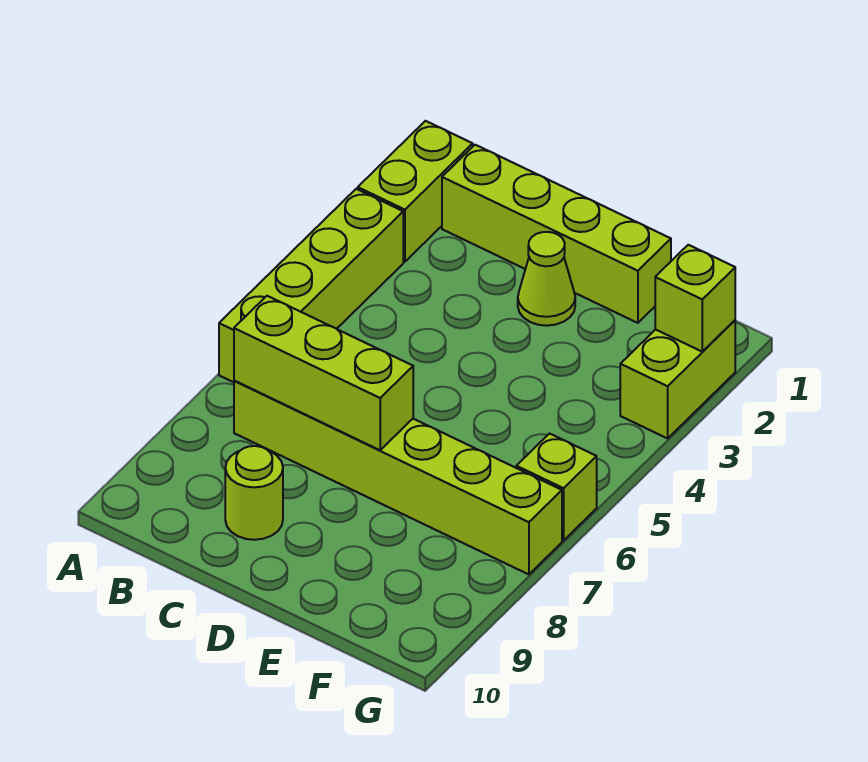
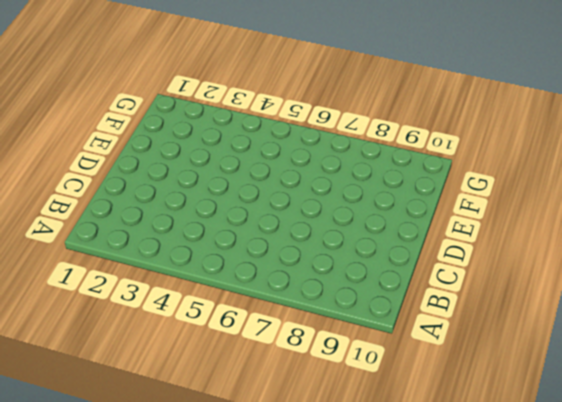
none -> lime 1x2 brick [358,121,473,262]
none -> lime 1x4 brick [219,189,403,382]

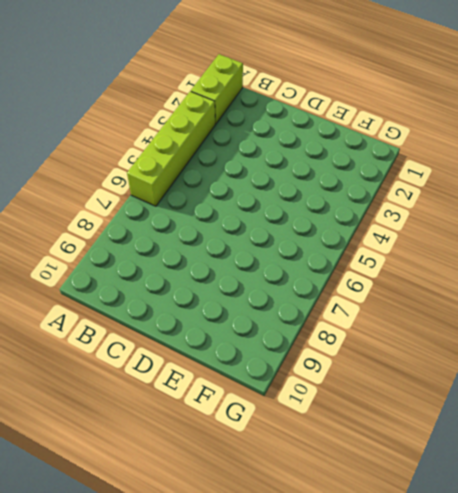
none -> lime 1x4 brick [442,145,671,323]
none -> lime 1x6 brick [234,381,562,574]

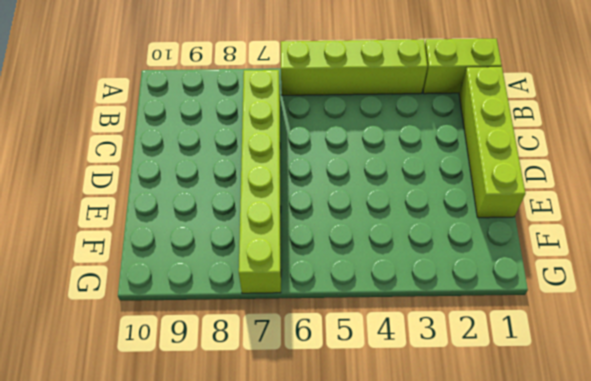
none -> lime 1x1 round brick [225,446,283,540]
none -> lime 1x1 cone [518,232,575,326]

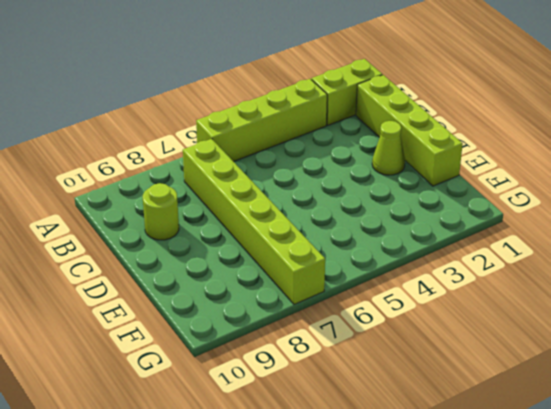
none -> lime 1x2 brick [620,320,735,438]
none -> lime 1x1 brick [516,434,597,540]

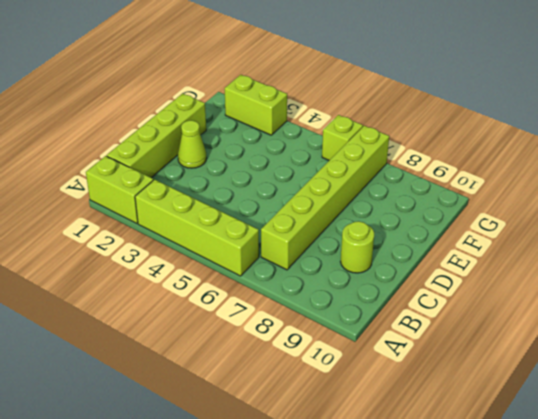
none -> lime 1x3 brick [234,296,413,450]
none -> lime 1x1 brick [655,245,735,351]

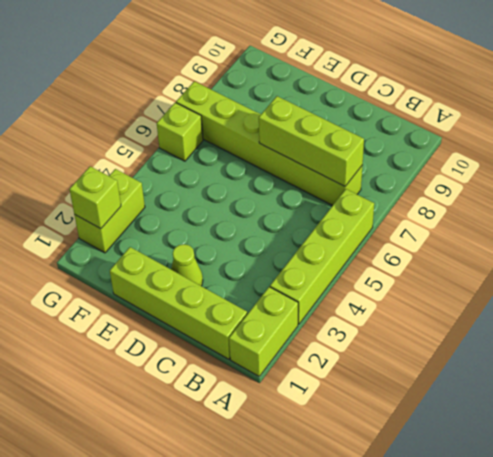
none -> lime 1x1 round brick [225,446,283,540]

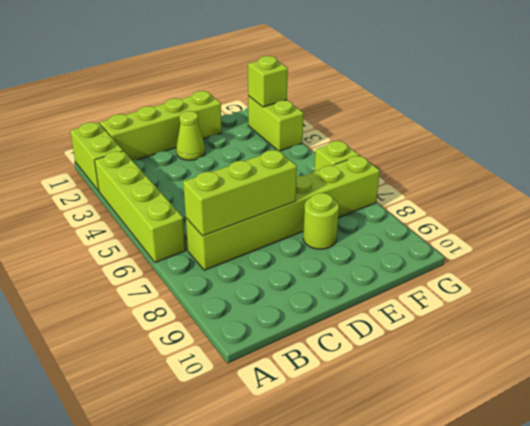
lime 1x1 round brick [303,193,339,249] -> lime 1x1 round brick moved to [225,446,283,540]

